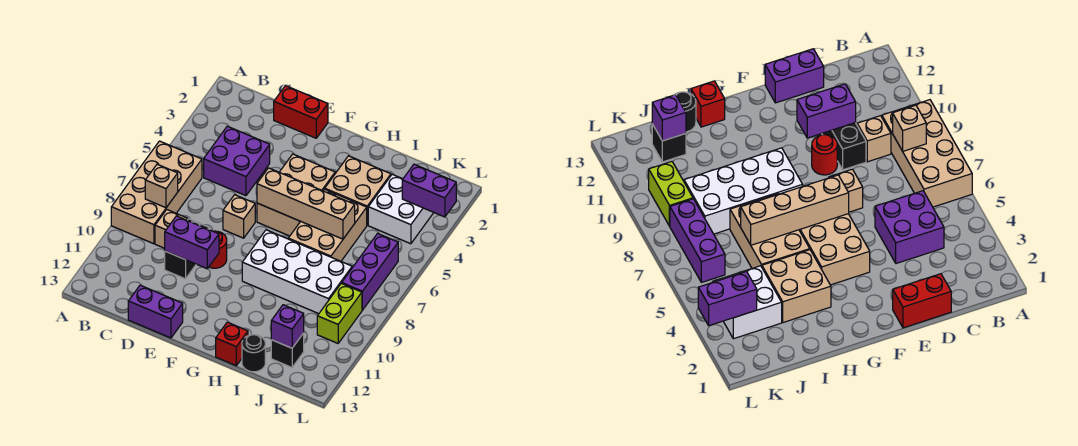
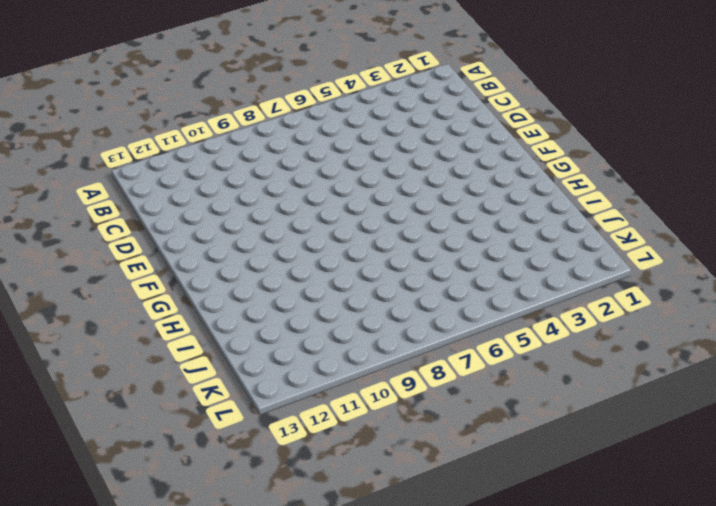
none -> tan 2x4 brick [111,141,202,244]
none -> purple 2x2 brick [204,126,270,196]
none -> tan 1x1 brick [155,210,187,248]

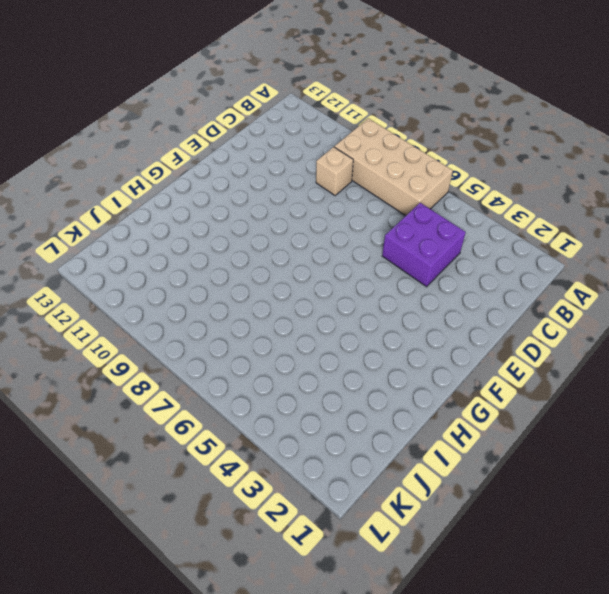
none -> red 1x2 brick [274,86,328,138]
none -> black 1x2 brick [165,219,209,279]
none -> purple 1x2 brick [128,285,183,338]

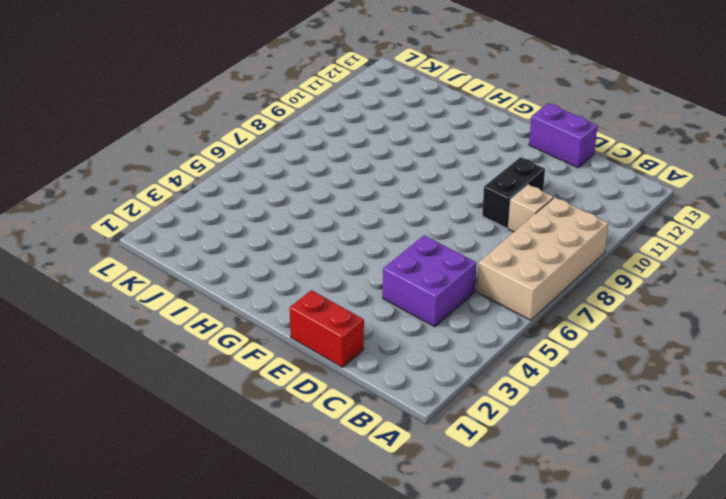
none -> tan 1x1 brick [223,195,255,238]
none -> red 1x1 round brick [209,231,227,268]
none -> tan 2x3 brick [257,154,335,236]

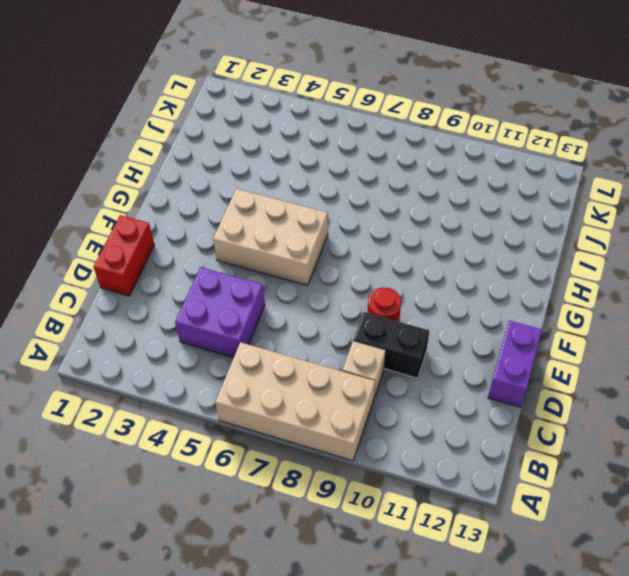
none -> tan 1x1 brick [223,195,255,238]
none -> white 2x4 brick [242,230,352,314]
none -> tan 2x2 brick [325,156,391,225]

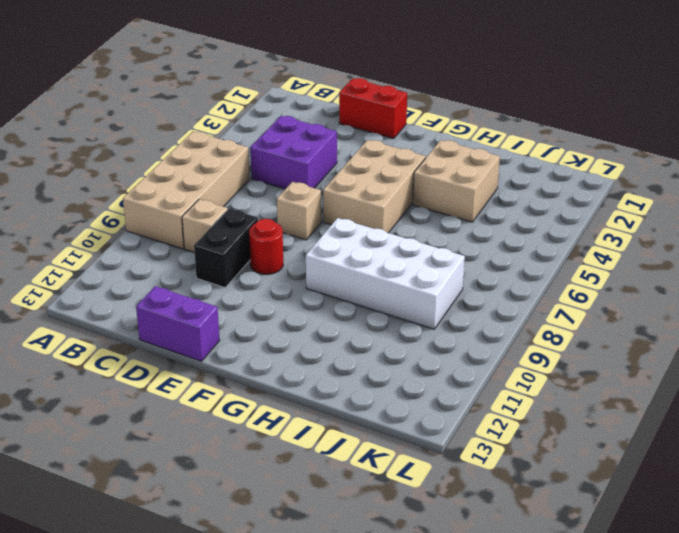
none -> tan 2x3 brick [288,189,367,261]
none -> red 1x1 brick [216,322,248,366]
none -> black 1x1 round brick [242,335,265,372]

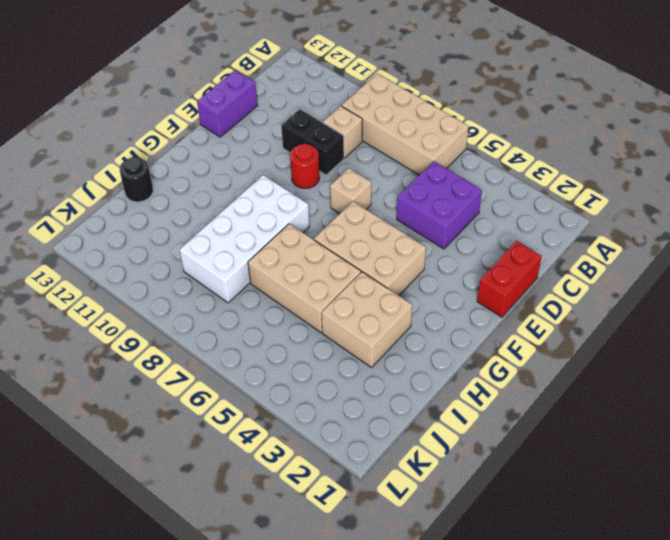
none -> red 1x1 brick [216,322,248,366]
none -> white 2x2 brick [368,174,434,244]
none -> black 1x1 brick [271,333,304,367]

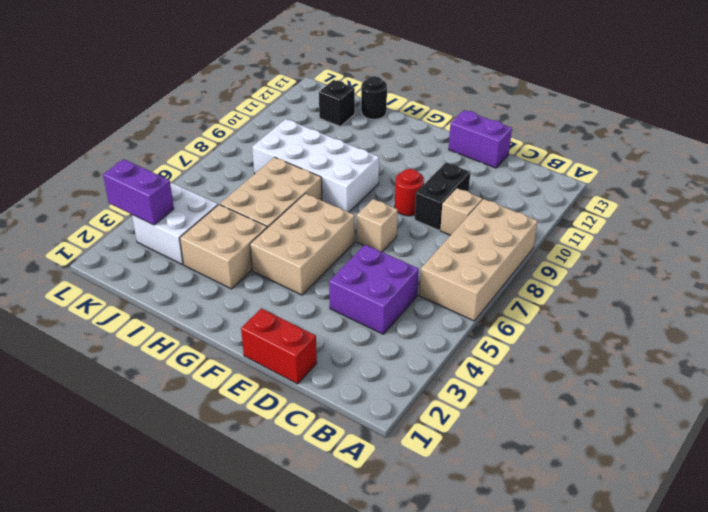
none -> red 1x1 brick [216,322,248,366]
none -> purple 1x3 brick [342,234,398,310]
none -> lime 1x2 brick [317,283,362,343]

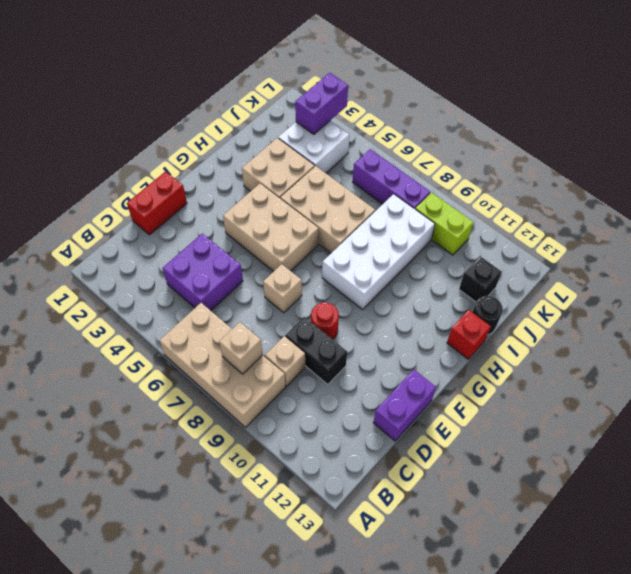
none -> purple 1x2 brick [165,216,219,269]
none -> tan 1x4 brick [257,168,355,239]
none -> purple 1x1 brick [271,305,304,348]

